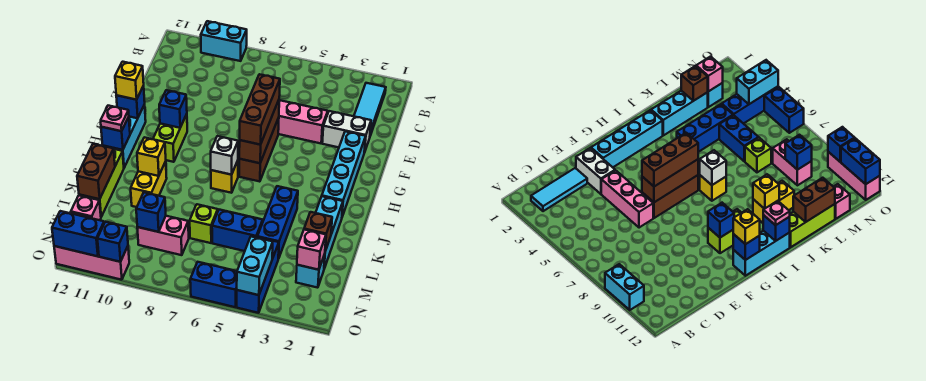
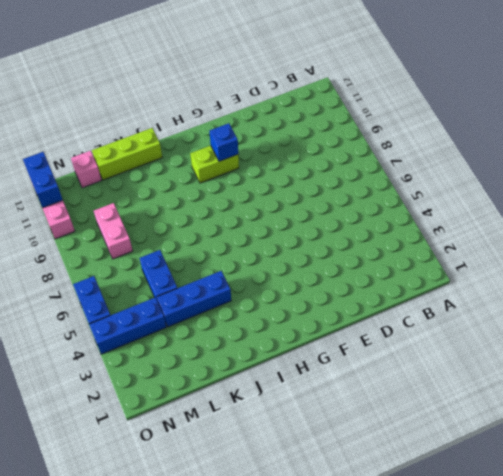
none -> cyan 1x2 brick [201,21,247,61]
none -> cyan 1x3 tile [354,83,386,136]
none -> white 1x2 brick [322,111,371,153]
none -> pink 1x3 brick [278,100,328,143]

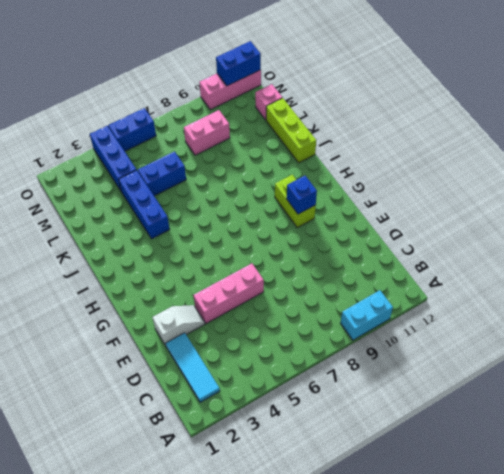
white 1x2 slope [152,305,205,346] -> white 1x2 brick [322,111,371,153]
none -> cyan 1x4 brick [322,131,366,217]
none -> brown 1x3 brick [239,118,279,182]
none -> cyan 1x3 brick [106,105,146,168]
none -> yellow 1x1 brick [211,161,238,193]

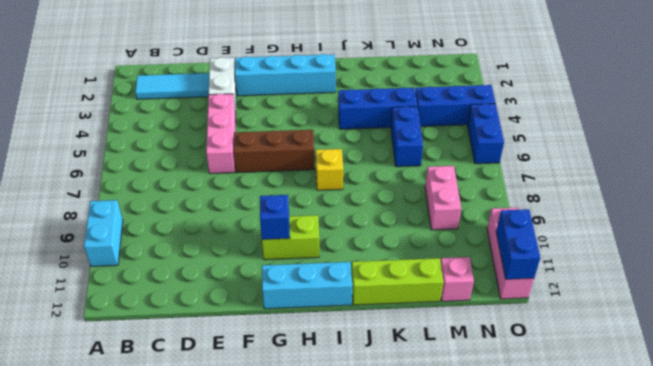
none -> cyan 1x3 brick [316,196,343,268]
none -> yellow 1x2 brick [131,162,167,207]
none -> lime 1x1 brick [190,204,218,243]
none -> cyan 1x1 brick [296,254,325,288]

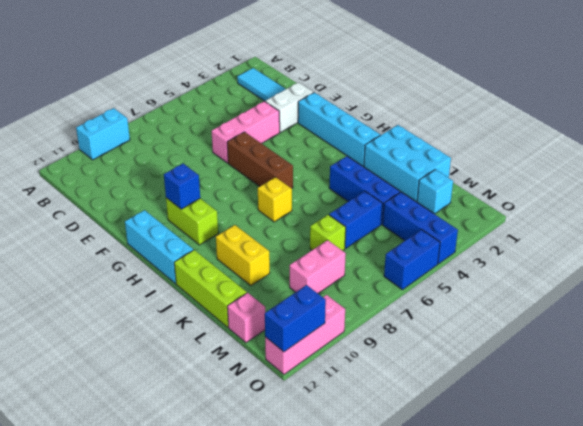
cyan 2x3 brick [364,125,451,201] -> cyan 1x3 brick [316,196,343,268]
none -> brown 1x3 brick [239,100,279,163]
none -> blue 1x1 brick [116,86,145,118]
none -> white 1x1 brick [211,136,238,175]
none -> blue 1x1 brick [101,117,130,150]

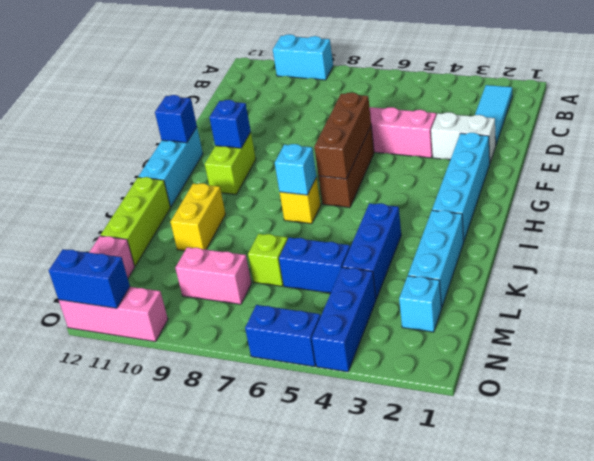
cyan 1x1 brick [275,144,317,195] -> white 1x1 brick [211,136,238,175]
none -> blue 1x1 brick [101,117,130,150]
none -> yellow 1x1 brick [137,137,166,176]
none -> brown 1x2 brick [77,144,115,199]
none -> brown 1x1 brick [304,212,332,251]

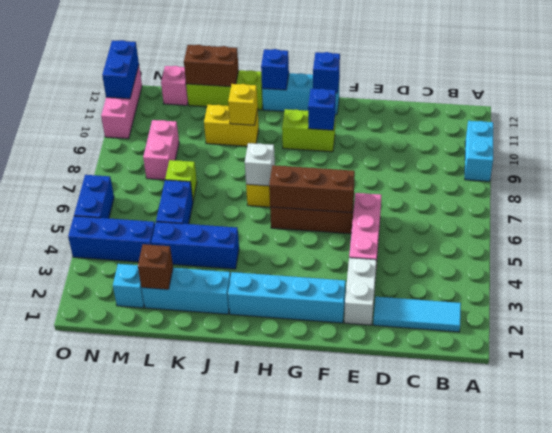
none -> pink 1x1 brick [297,230,326,270]
none -> blue 1x1 brick [136,192,166,232]
none -> cyan 1x2 brick [237,237,273,295]
none -> blue 1x1 brick [97,222,128,262]

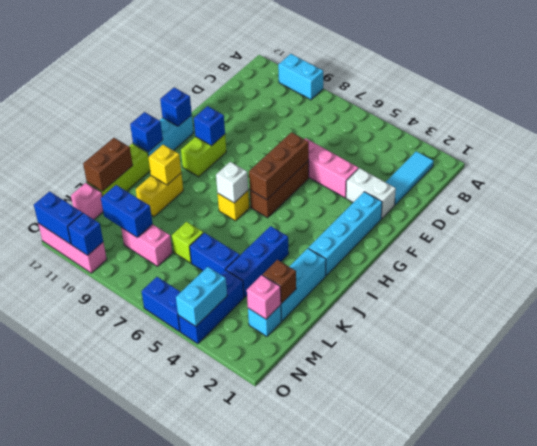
blue 1x2 brick [101,185,153,237] -> blue 1x1 brick [136,192,166,232]
none -> brown 1x3 brick [240,74,280,145]
none -> yellow 1x1 brick [115,62,144,100]
none -> pink 1x1 plate [101,106,129,131]

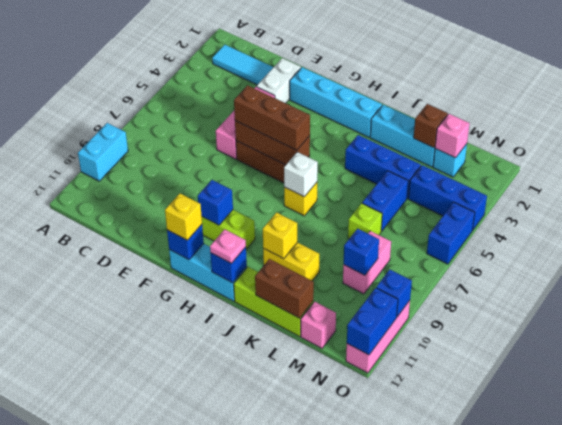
none -> cyan 1x2 brick [237,237,273,295]

